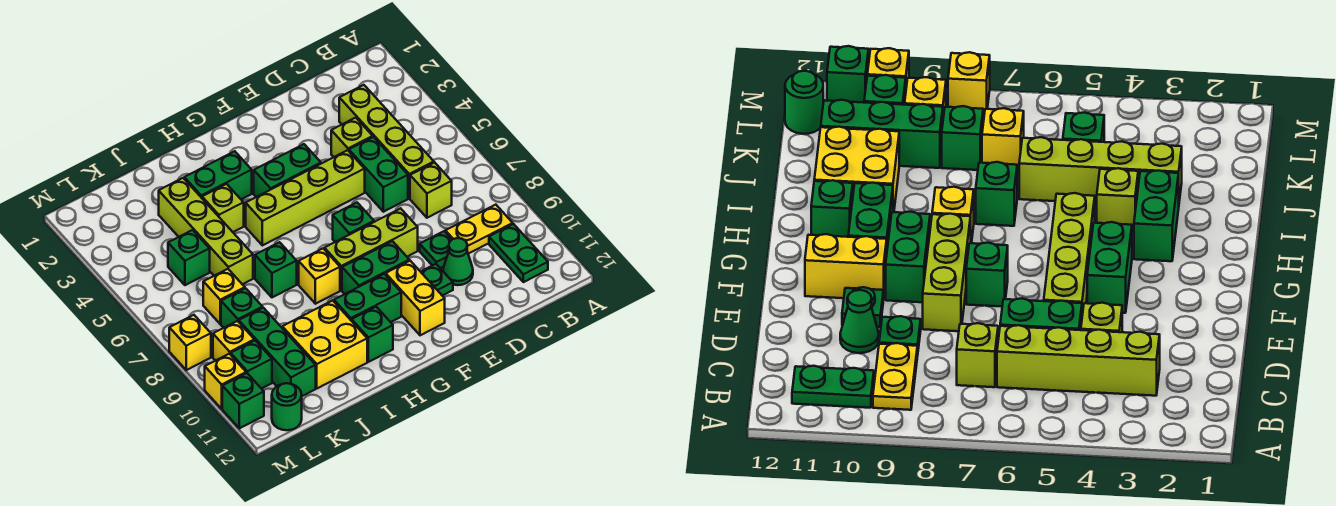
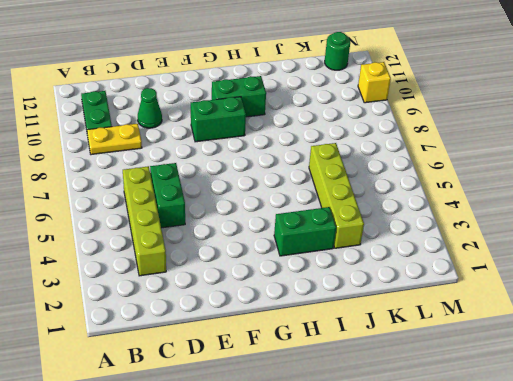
none -> lime 1x1 brick [410,162,452,218]
none -> lime 1x1 brick [331,118,373,157]
none -> green 1x1 plate [420,231,452,268]
none -> lime 1x4 brick [246,150,365,245]

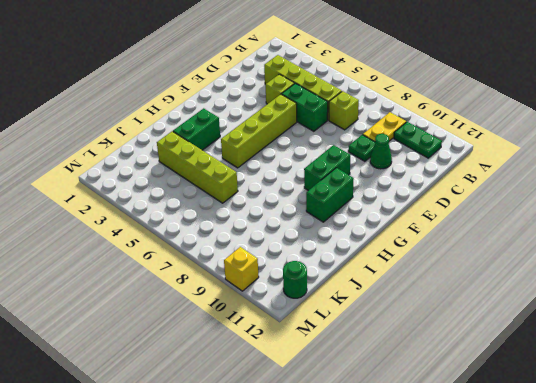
none -> lime 1x3 brick [324,208,418,290]
none -> green 1x1 plate [421,264,453,296]
none -> green 1x2 brick [254,144,321,197]
none -> green 1x1 brick [333,203,374,242]

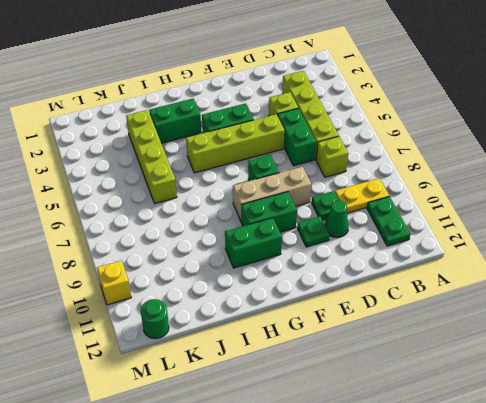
tan 1x3 brick [233,167,312,221] -> lime 1x3 brick [324,208,418,290]
none -> yellow 1x2 brick [386,261,445,335]
none -> yellow 1x1 brick [299,249,340,304]
none -> green 1x1 brick [352,307,393,362]
none -> lime 1x1 brick [202,184,244,232]

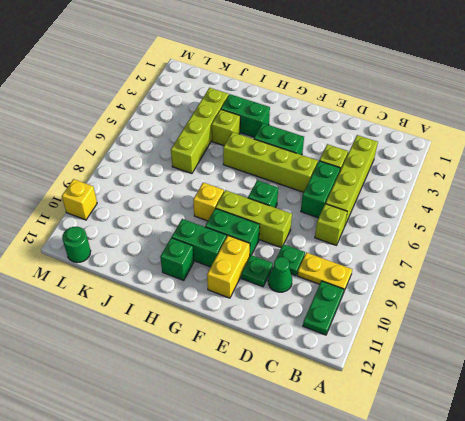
none -> green 1x1 brick [255,242,297,297]
none -> yellow 2x2 brick [282,300,367,388]
none -> green 1x1 brick [168,230,210,285]
none -> yellow 1x1 brick [203,269,245,324]

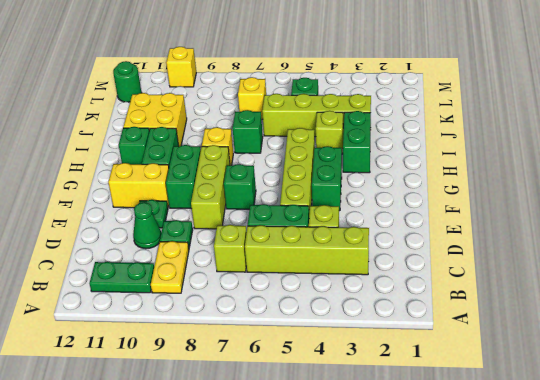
none -> green 1x1 brick [221,288,263,328]
none -> green 1x3 brick [239,308,316,396]
none -> yellow 1x1 brick [213,321,254,361]
none -> green 1x1 brick [231,340,272,389]

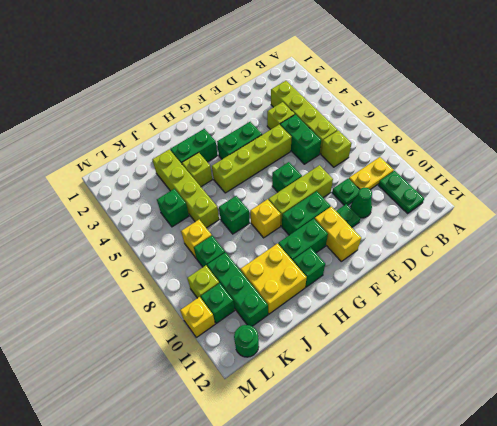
lime 1x1 brick [187,266,219,298] -> yellow 1x1 brick [213,321,254,361]
none -> yellow 1x1 brick [169,315,211,370]
none -> green 1x1 brick [222,373,264,428]

